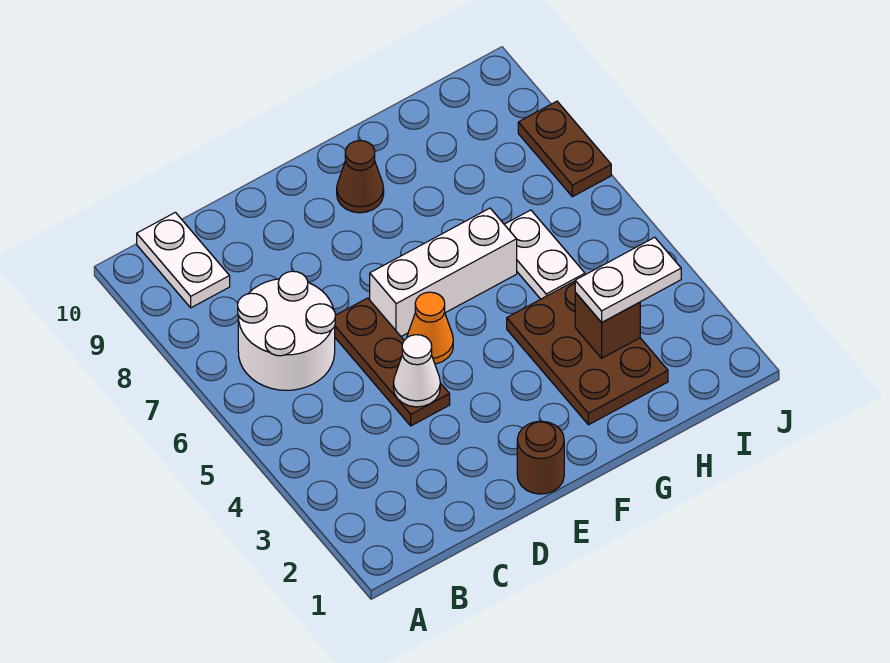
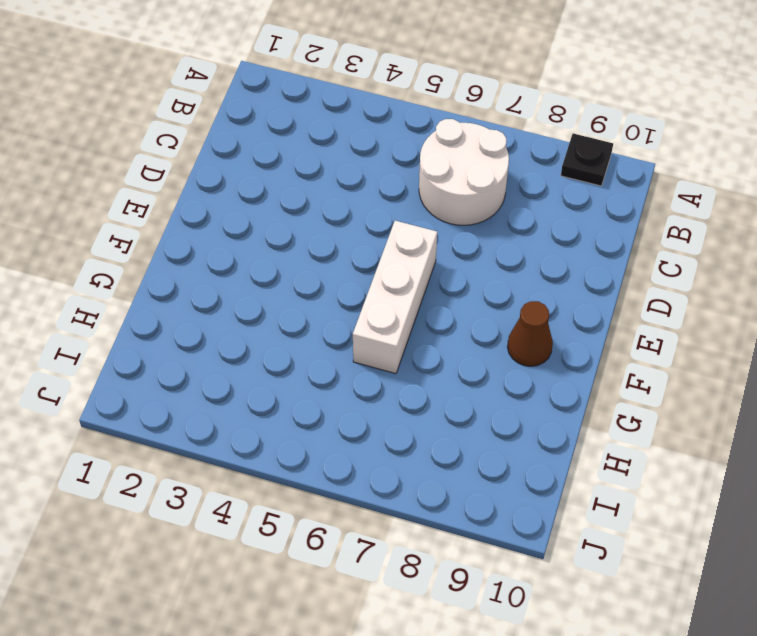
black 1x1 plate [561,133,613,186] -> none
none -> white 1x2 plate [137,212,230,308]
none -> brown 1x3 plate [335,298,450,426]
none -> brown 1x1 round brick [517,421,564,494]

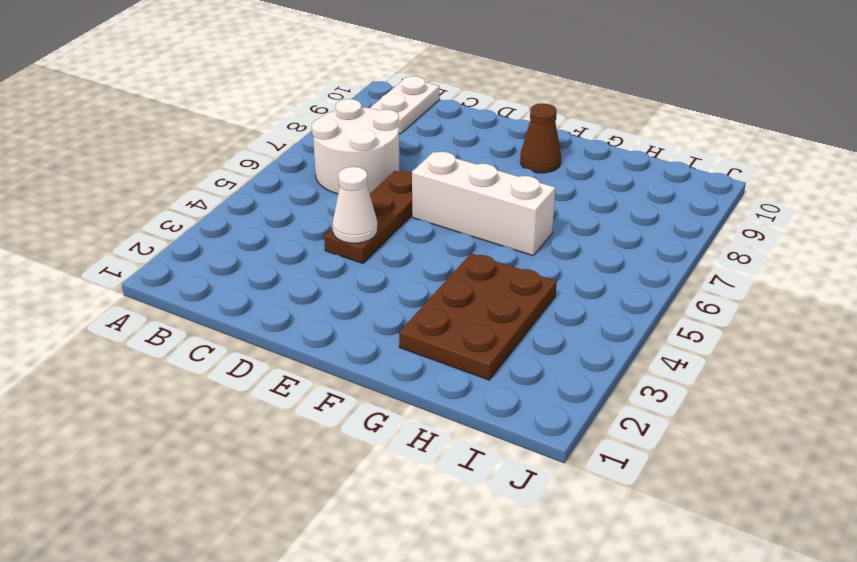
none -> brown 1x1 round brick [517,421,564,494]
none -> orange 1x1 cone [407,292,453,364]
none -> white 1x2 plate [504,210,585,299]

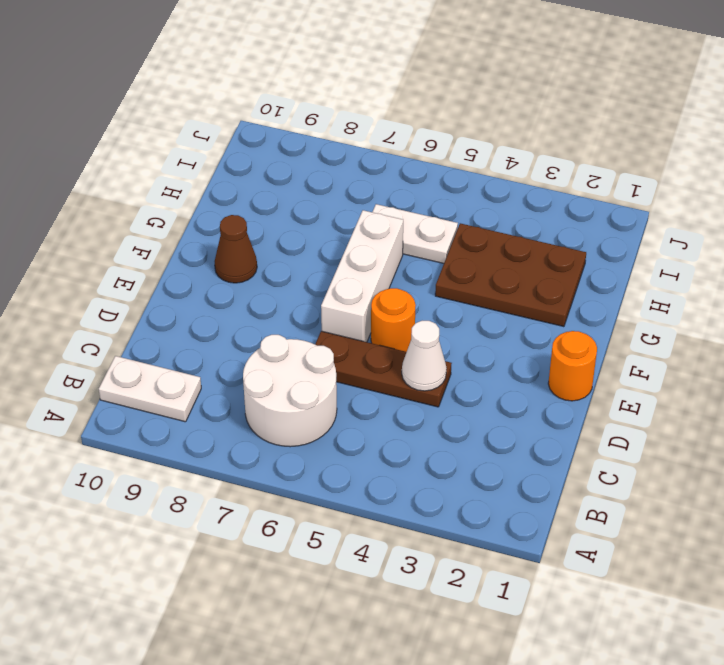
orange 1x1 round brick [548,331,597,401] -> brown 1x1 round brick [517,421,564,494]
orange 1x1 round brick [371,288,416,352] -> orange 1x1 cone [407,292,453,364]
none -> brown 1x2 plate [518,101,611,197]
none -> brown 1x1 brick [575,293,640,358]
none -> white 1x2 plate [575,237,681,323]

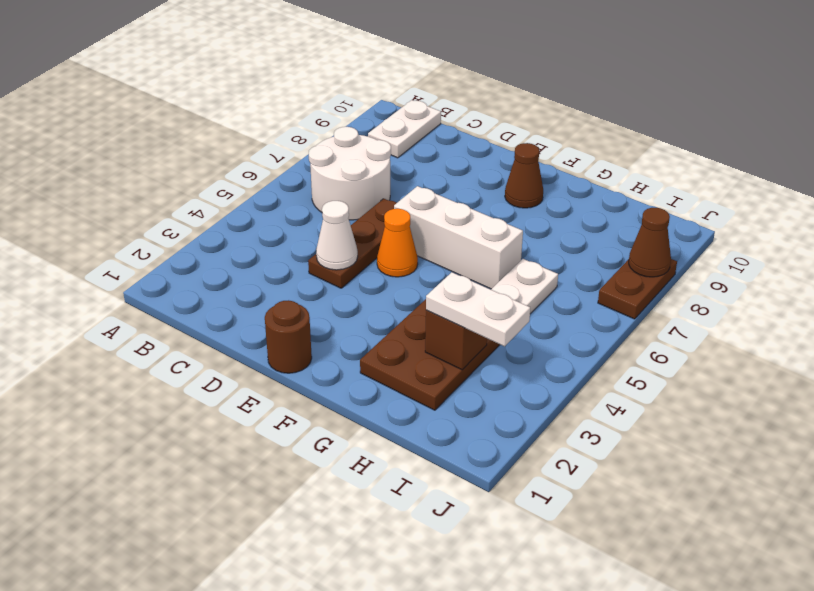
brown 1x1 cone [629,208,671,277] -> none

